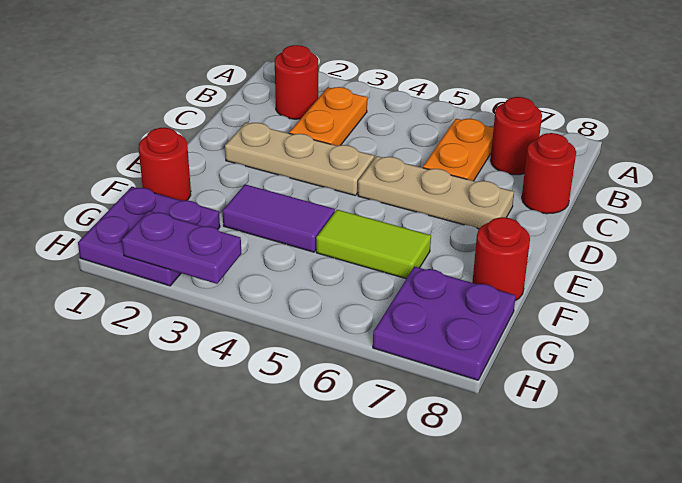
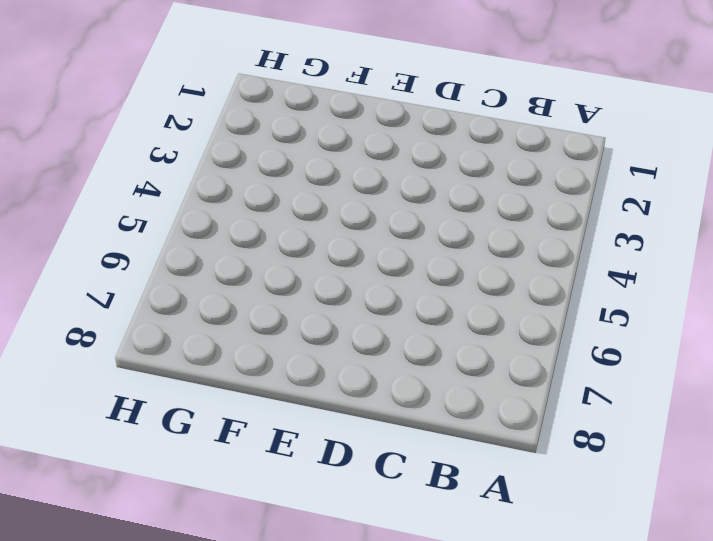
none -> red 1x1 round brick [275,45,318,119]
none -> orange 1x2 plate [289,87,367,146]
none -> orange 1x2 plate [423,118,494,181]

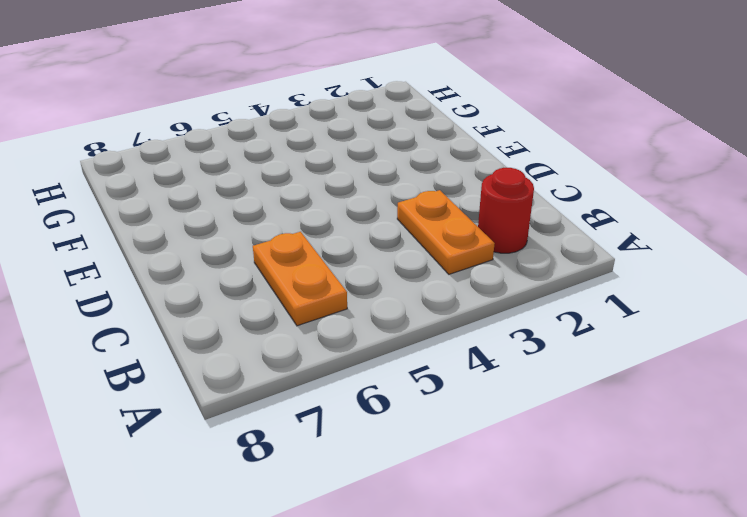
none -> red 1x1 round brick [491,97,542,175]
none -> red 1x1 round brick [522,133,576,214]
none -> tan 1x3 plate [225,122,374,196]

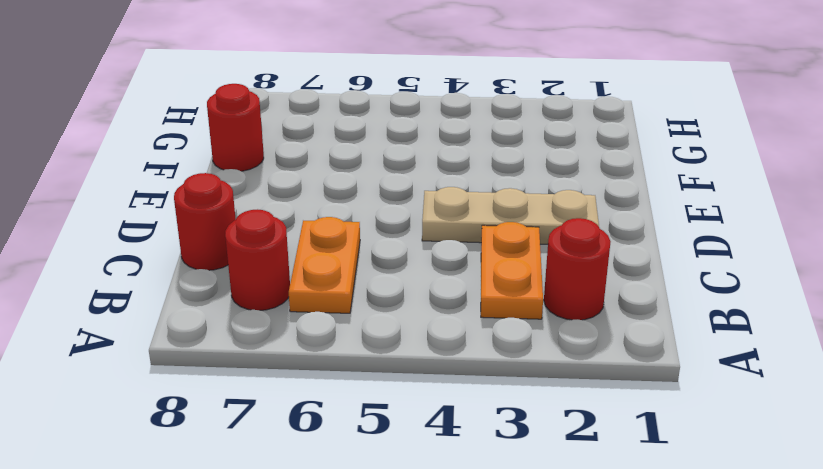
none -> tan 1x3 plate [358,156,514,229]
none -> red 1x1 round brick [139,128,191,201]
none -> purple 1x2 tile [223,184,335,252]

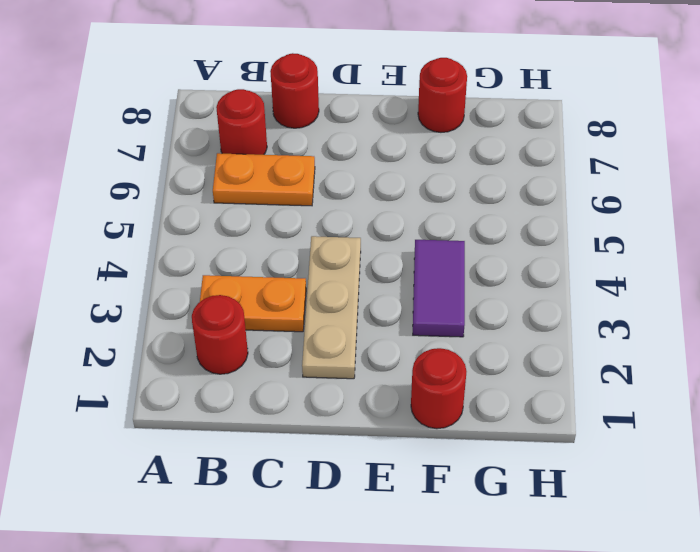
none -> tan 1x3 plate [358,156,514,229]
none -> lime 1x2 tile [316,210,431,279]
none -> purple 2x2 plate [78,187,220,286]

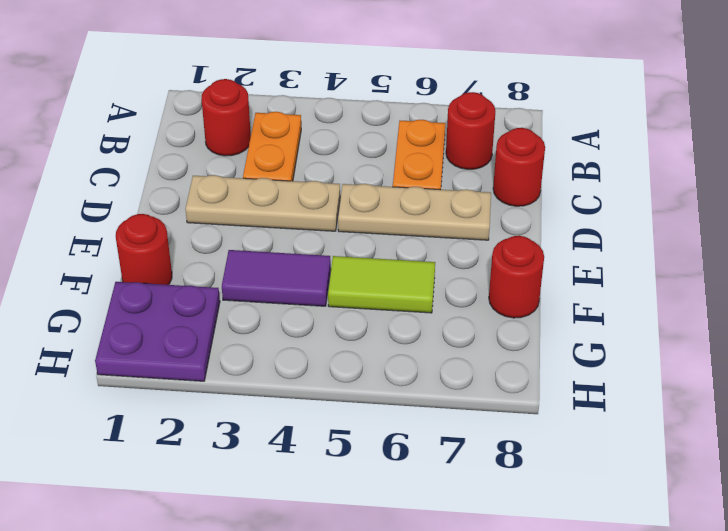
none -> purple 2x2 plate [373,267,516,380]
none -> purple 1x2 plate [122,211,241,284]

